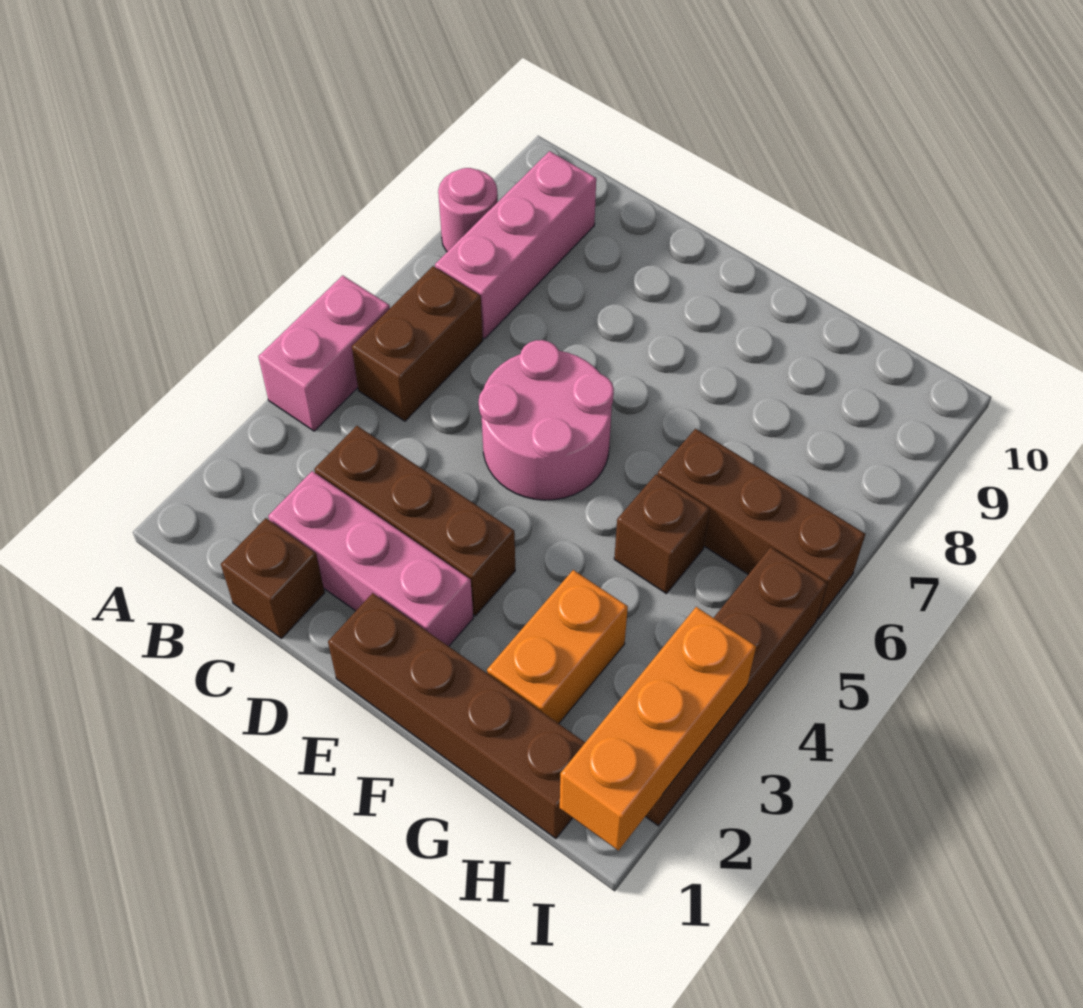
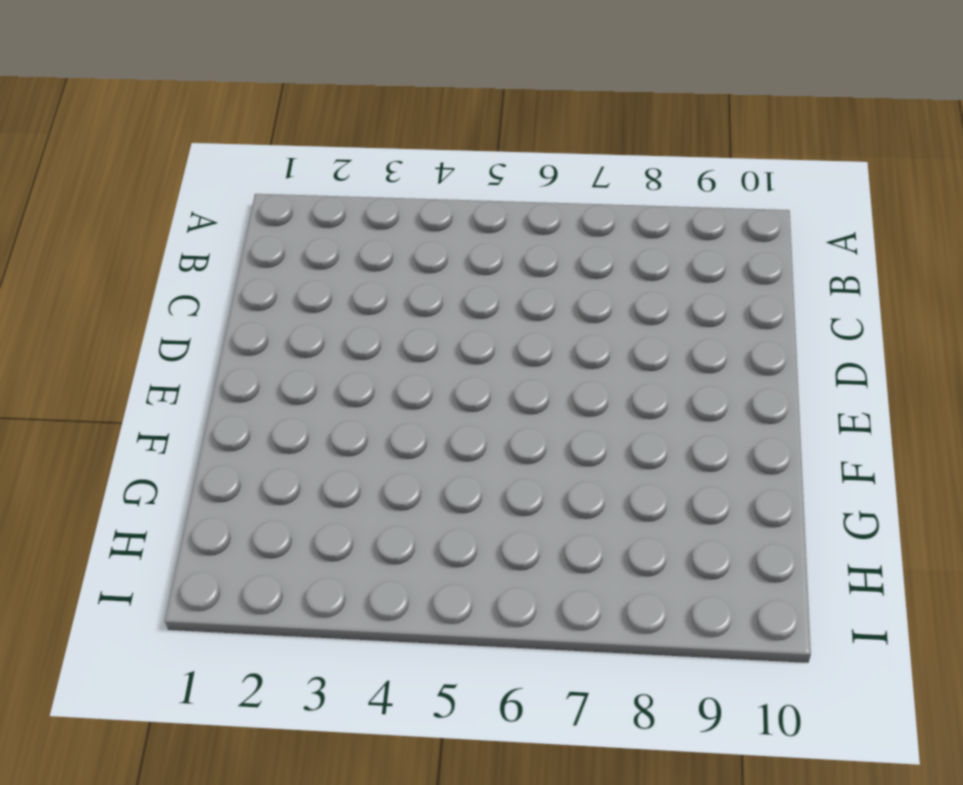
none -> pink 1x2 brick [258,275,390,431]
none -> pink 1x1 round brick [438,168,498,252]
none -> brown 1x2 brick [352,266,483,421]

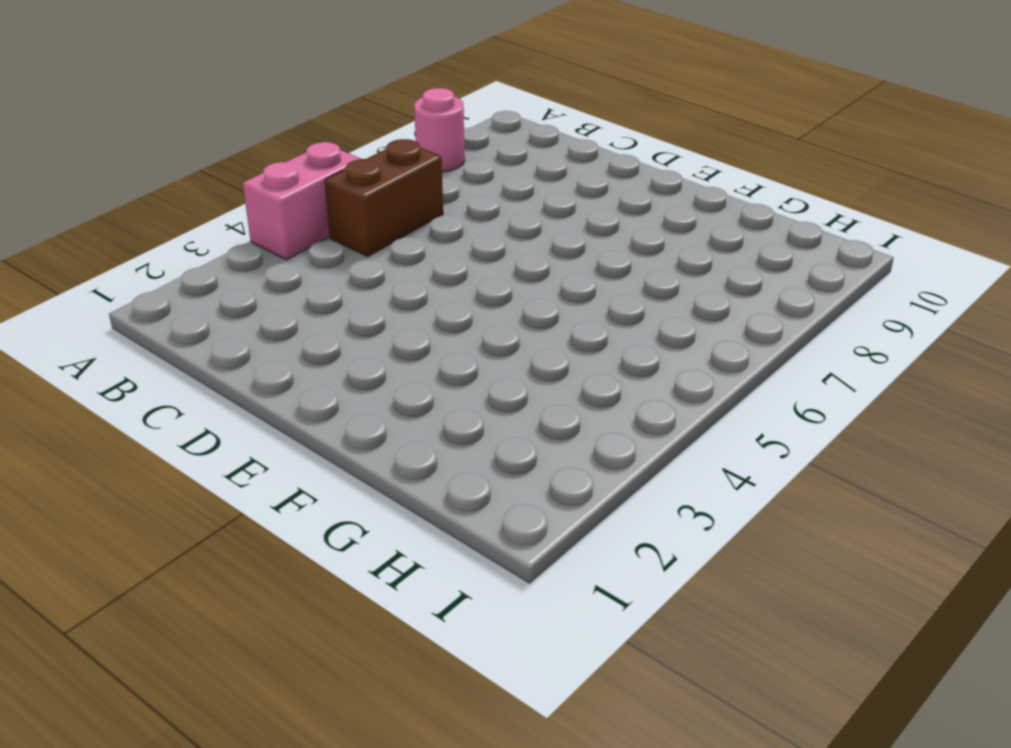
none -> pink 1x3 brick [435,151,596,339]
none -> brown 1x1 brick [221,518,325,639]
none -> pink 1x3 brick [268,471,473,646]

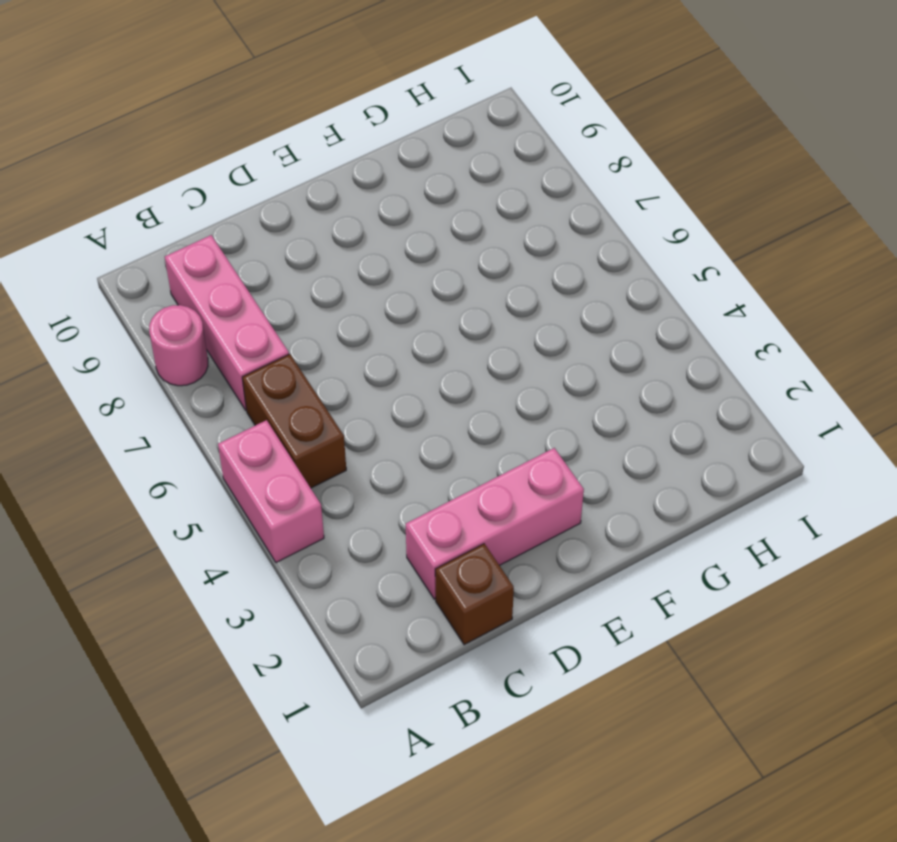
none -> brown 1x3 brick [314,426,515,616]
none -> pink 2x2 round brick [479,340,614,500]
none -> brown 1x4 brick [328,593,585,839]

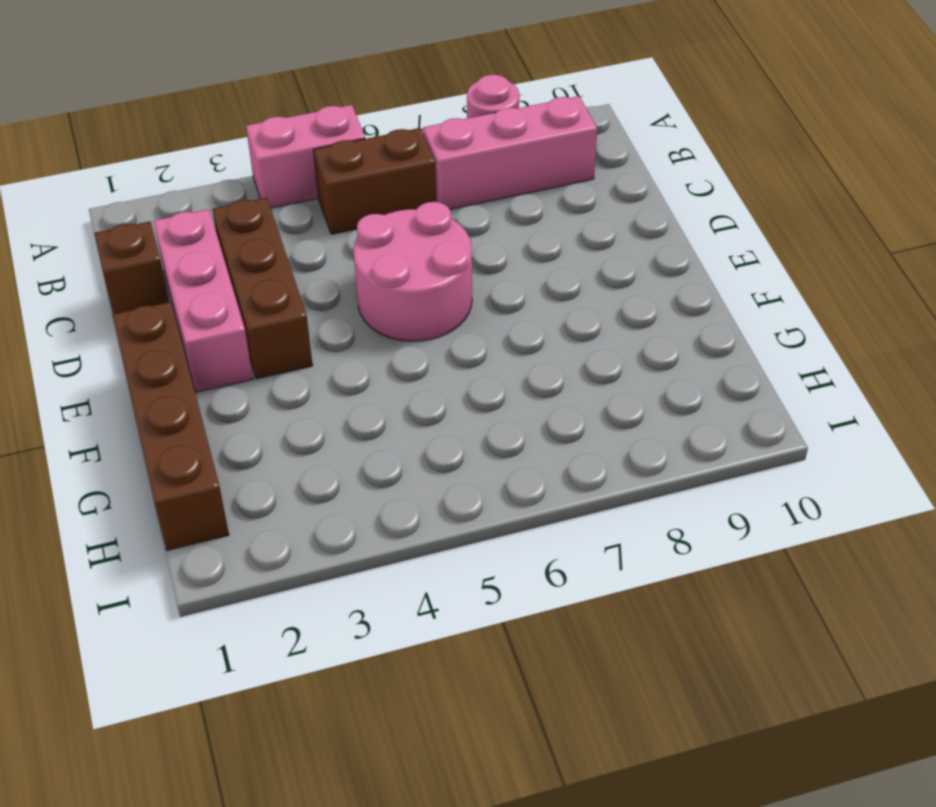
none -> orange 1x2 brick [487,570,628,724]
none -> brown 1x1 brick [614,474,710,594]
none -> brown 1x3 brick [658,429,865,619]

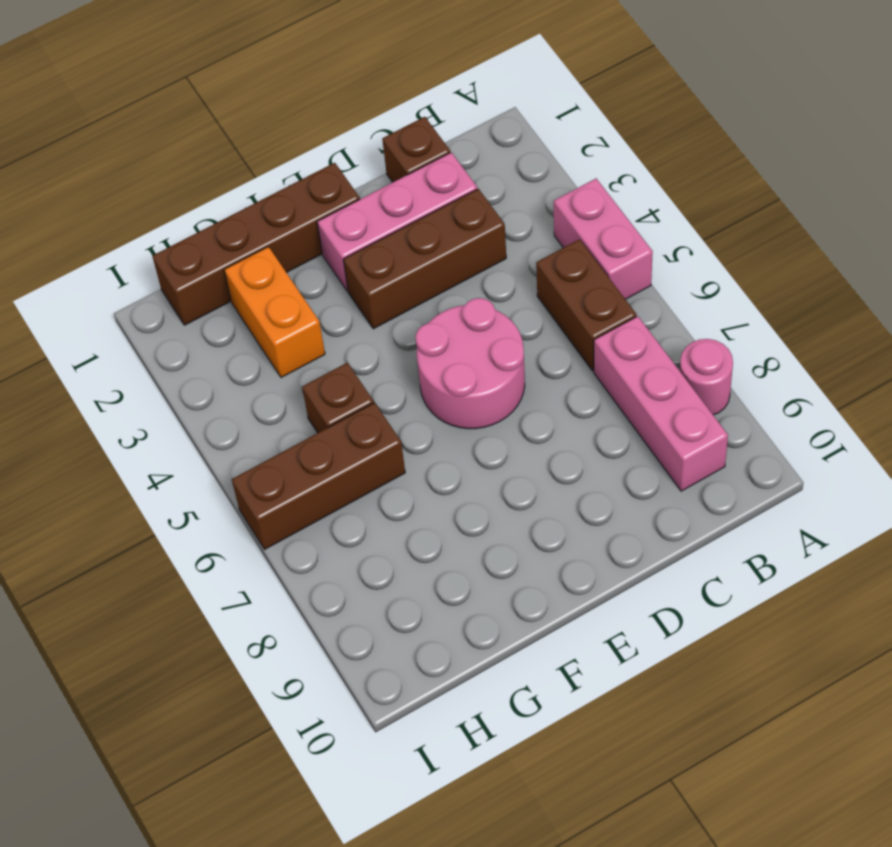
none -> brown 1x4 brick [645,547,827,826]
none -> orange 1x3 brick [560,607,756,851]

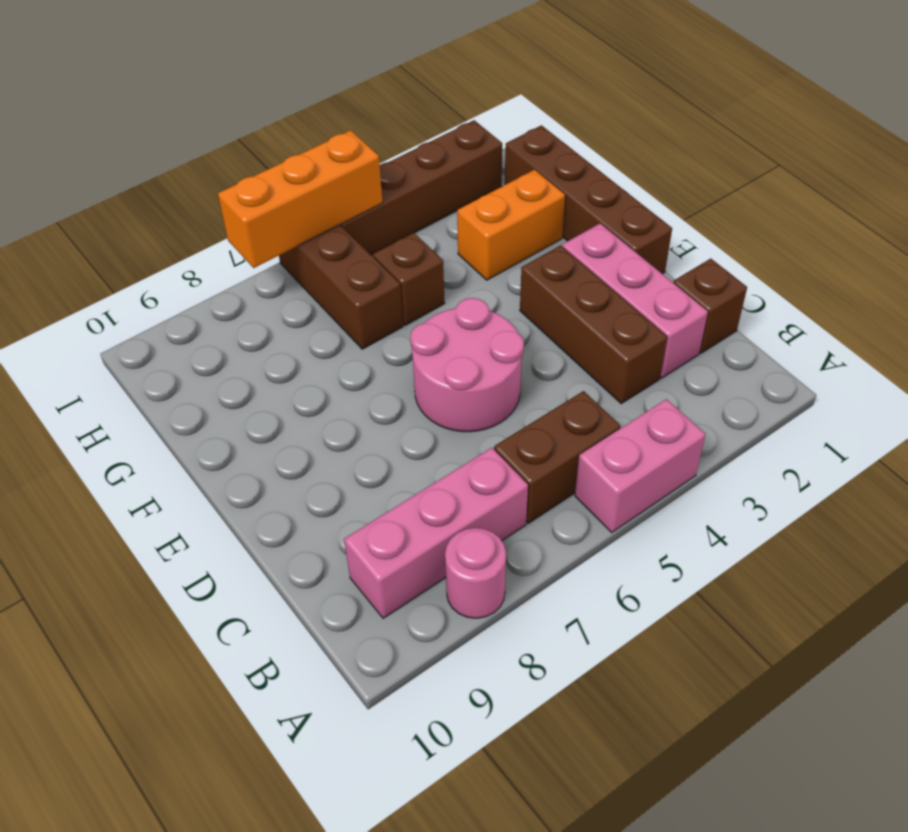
orange 1x3 brick [218,130,383,268] -> orange 1x3 brick moved to [560,607,756,851]

